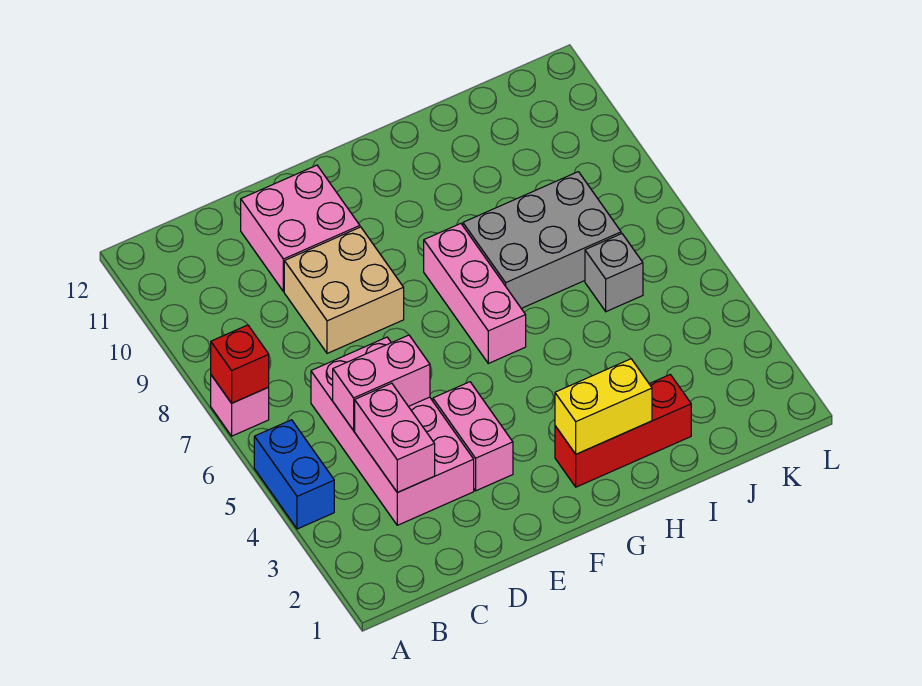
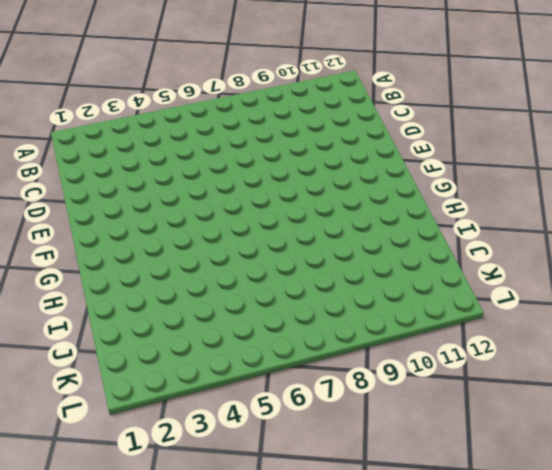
none -> blue 1x2 brick [254,420,334,529]
none -> pink 1x1 brick [211,375,269,436]
none -> pink 2x4 brick [311,337,474,525]

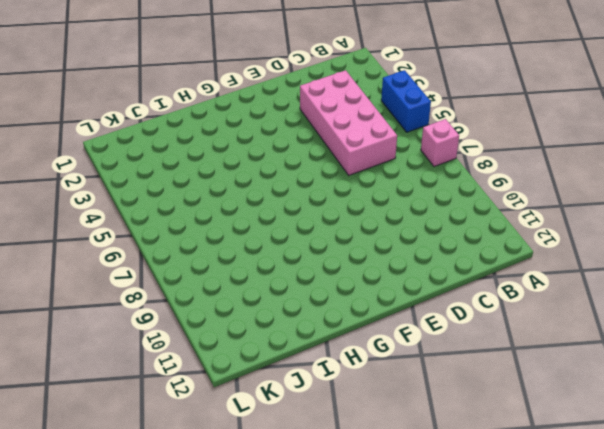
none -> tan 2x2 brick [284,227,404,353]
none -> pink 2x2 brick [241,165,360,292]
none -> pink 1x2 brick [433,382,513,491]

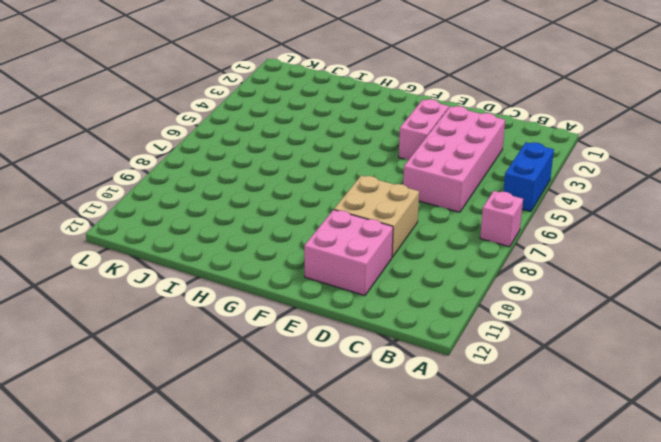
none -> red 1x3 brick [555,375,691,487]
none -> pink 1x3 brick [424,224,526,363]
none -> grey 2x3 brick [463,172,621,308]

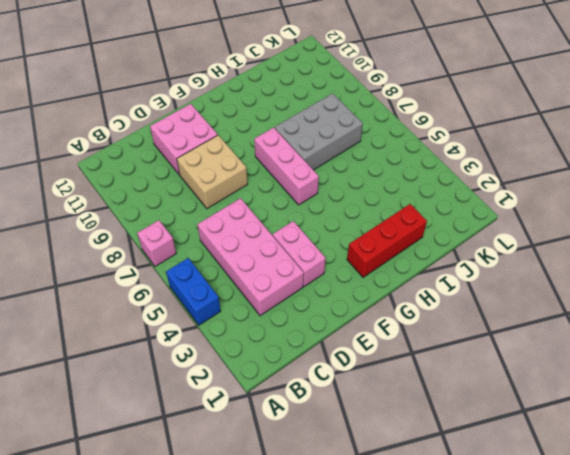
none -> grey 1x1 brick [585,234,643,312]
none -> red 1x1 brick [211,325,269,403]
none -> pink 1x2 brick [355,383,435,492]

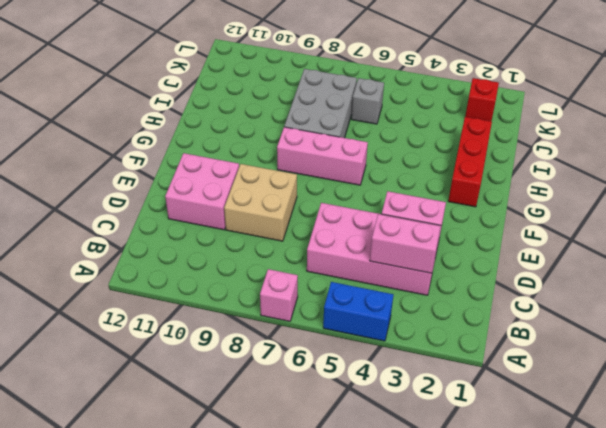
red 1x1 brick [465,78,499,121] -> red 1x1 brick moved to [211,325,269,403]
none -> pink 1x2 brick [333,335,430,431]
none -> yellow 1x2 brick [555,359,652,454]

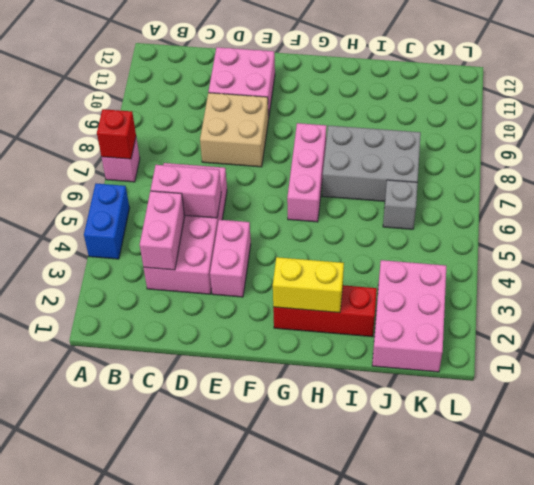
pink 2x3 brick [372,260,446,372] -> none

